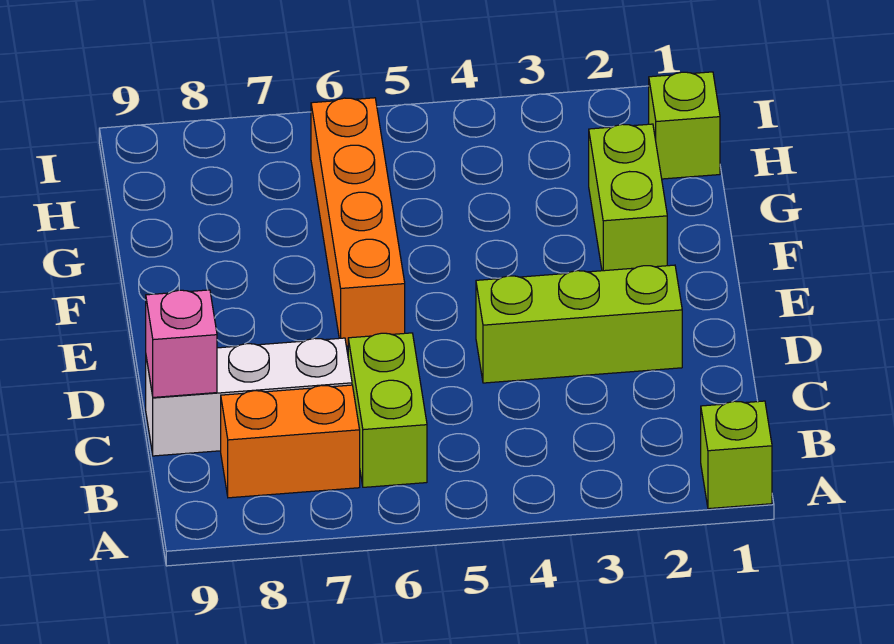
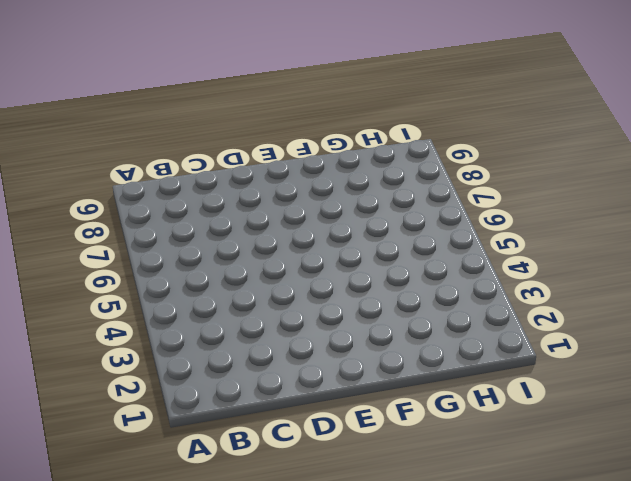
none -> lime 1x1 brick [701,401,772,509]
none -> lime 1x2 brick [348,333,427,487]

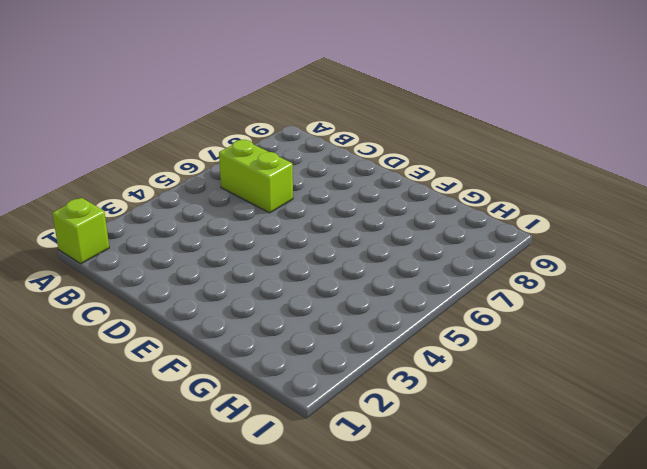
none -> orange 1x2 brick [221,385,360,498]
none -> white 1x3 brick [146,338,352,456]

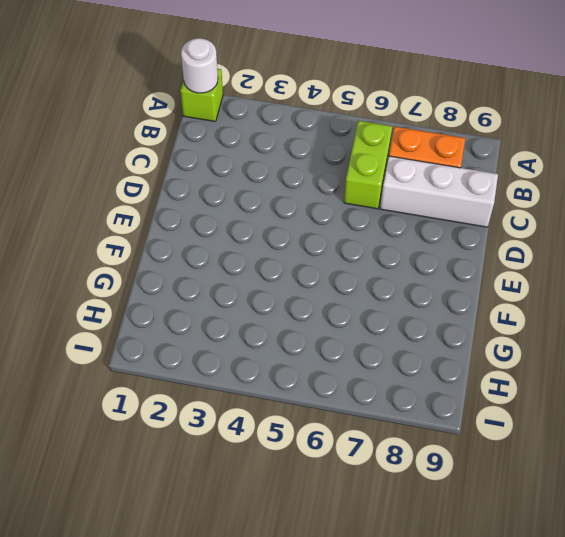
white 1x1 round brick [181,38,218,93] -> none
none -> lime 1x3 brick [476,265,682,383]
none -> orange 1x4 brick [311,98,405,346]

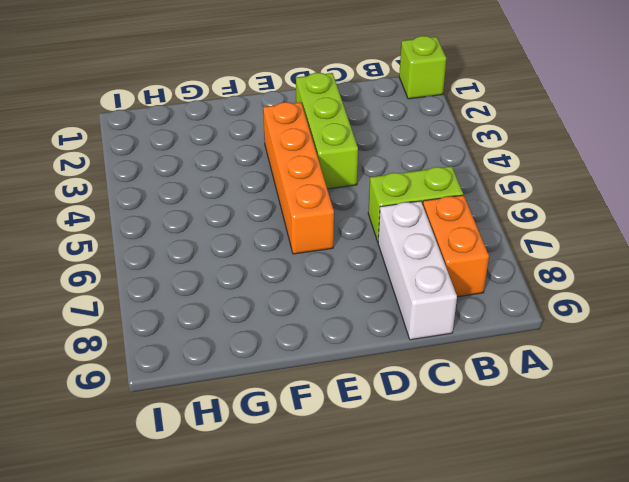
orange 1x4 brick [263,102,334,254] -> orange 1x4 brick turned to [311,98,405,346]
none -> lime 1x2 brick [589,124,667,271]
none -> lime 1x1 brick [649,72,720,179]

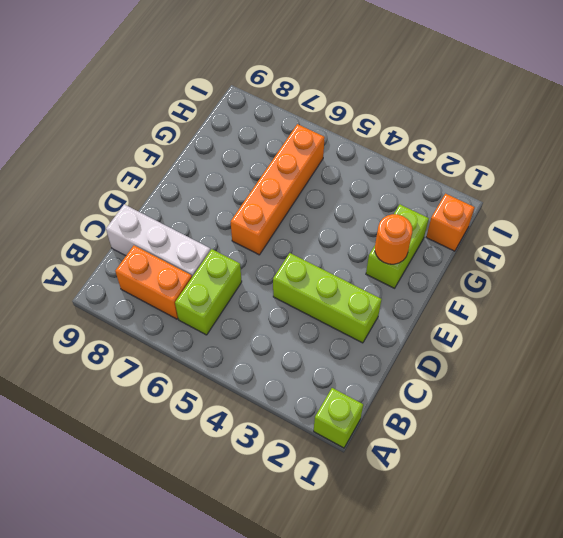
orange 1x1 round brick [375,214,412,264] -> none
orange 1x1 brick [426,194,475,251] -> lime 1x1 brick [649,72,720,179]
none -> pink 1x1 brick [146,290,217,397]

